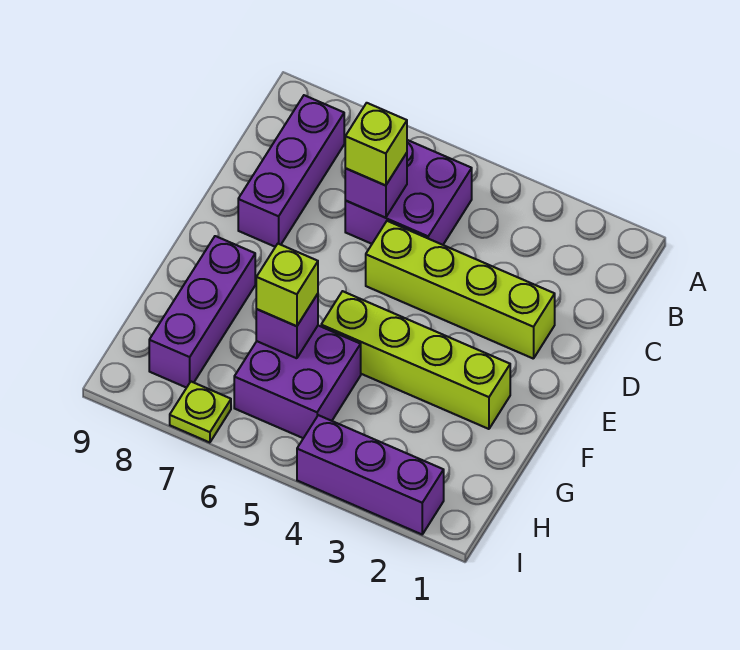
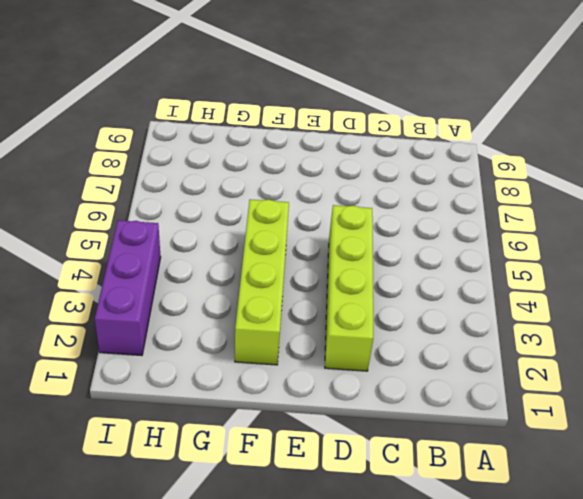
none -> purple 2x2 brick [345,140,472,245]
none -> purple 1x3 brick [238,95,344,247]
none -> purple 1x3 brick [149,236,255,388]

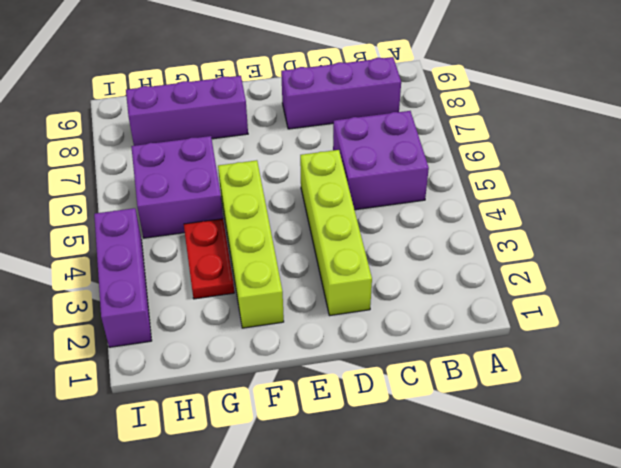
red 1x2 plate [184,219,234,299] -> none
none -> lime 1x1 plate [170,382,231,443]
none -> purple 1x1 brick [345,153,407,218]
none -> purple 1x1 brick [256,294,318,358]

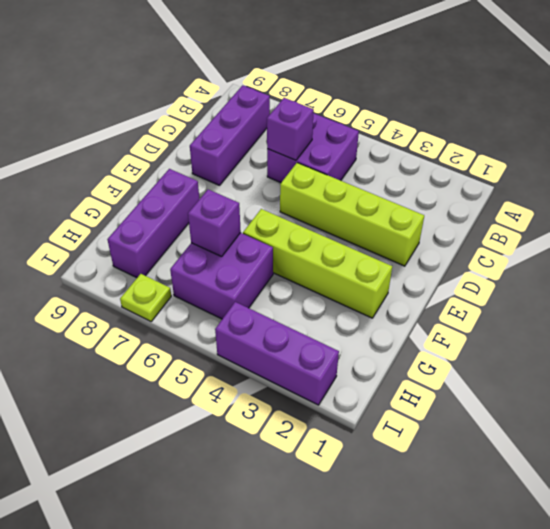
none -> lime 1x1 brick [345,103,407,186]
none -> lime 1x1 brick [256,244,318,326]

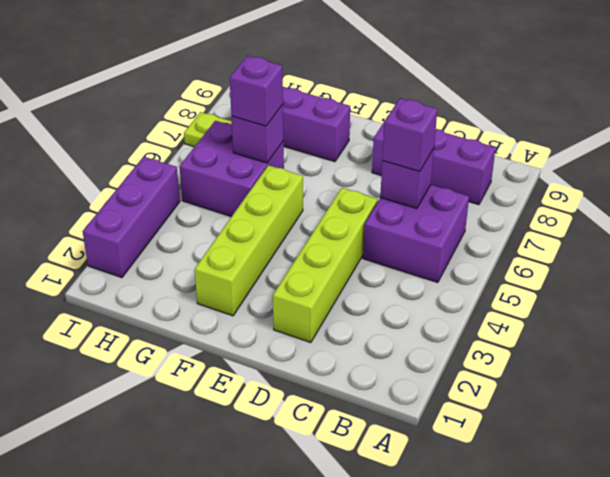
purple 1x1 brick [382,98,437,172] -> lime 1x1 brick [345,103,407,186]
purple 1x1 brick [230,56,283,126] -> lime 1x1 brick [256,244,318,326]

